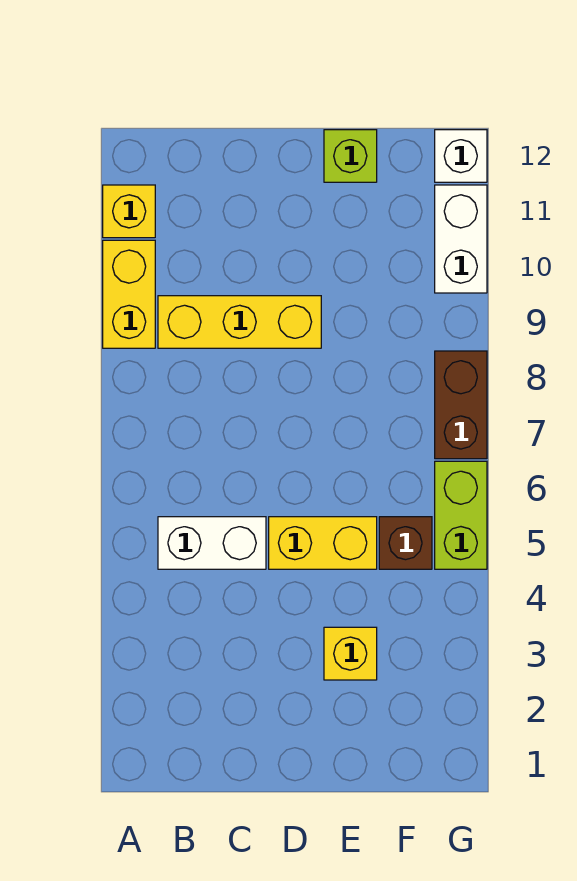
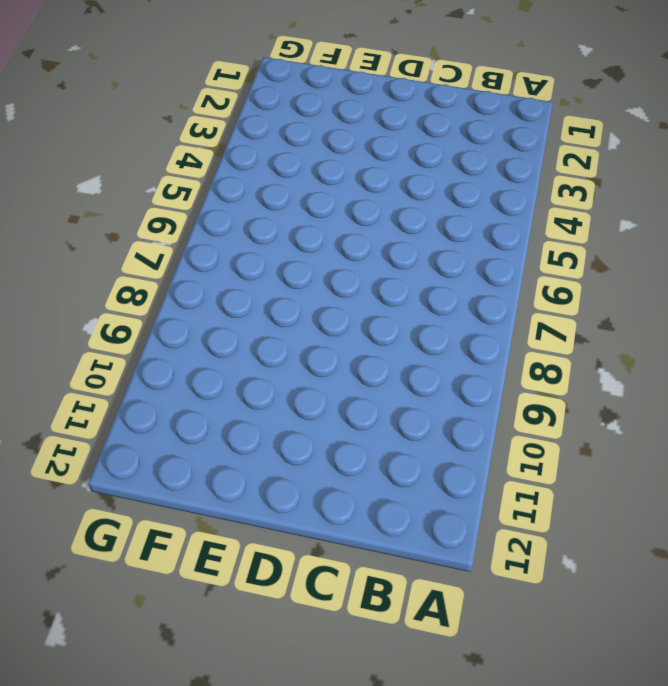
none -> yellow 1x2 brick [103,240,155,348]
none -> yellow 1x1 brick [103,185,155,238]
none -> white 1x2 brick [158,517,266,569]

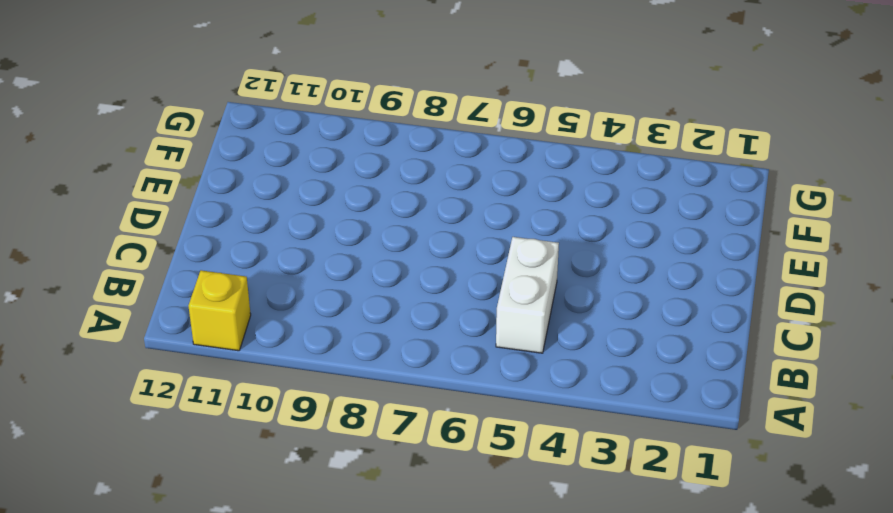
none -> yellow 1x2 brick [103,240,155,348]
none -> yellow 1x3 brick [158,296,321,348]
none -> yellow 1x2 brick [269,517,377,569]

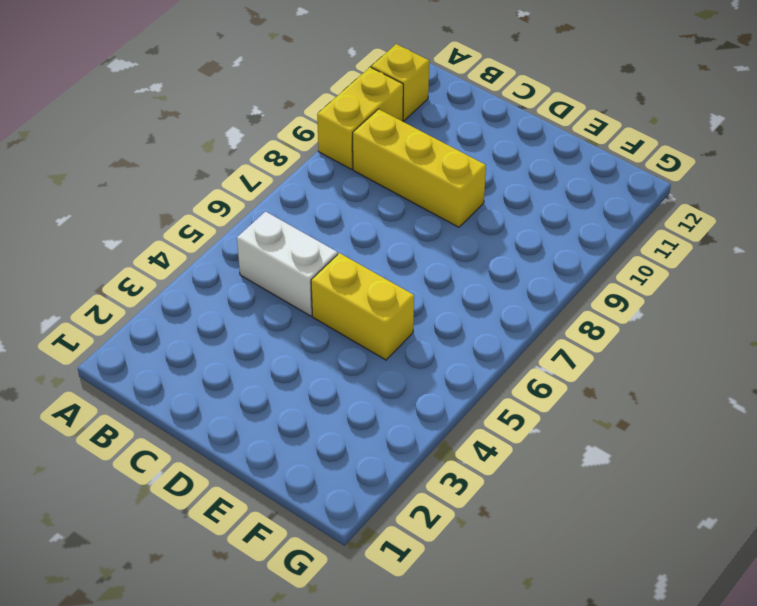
none -> yellow 1x1 brick [324,627,377,680]
none -> lime 1x1 brick [324,130,377,182]
none -> brown 1x1 brick [379,517,432,569]

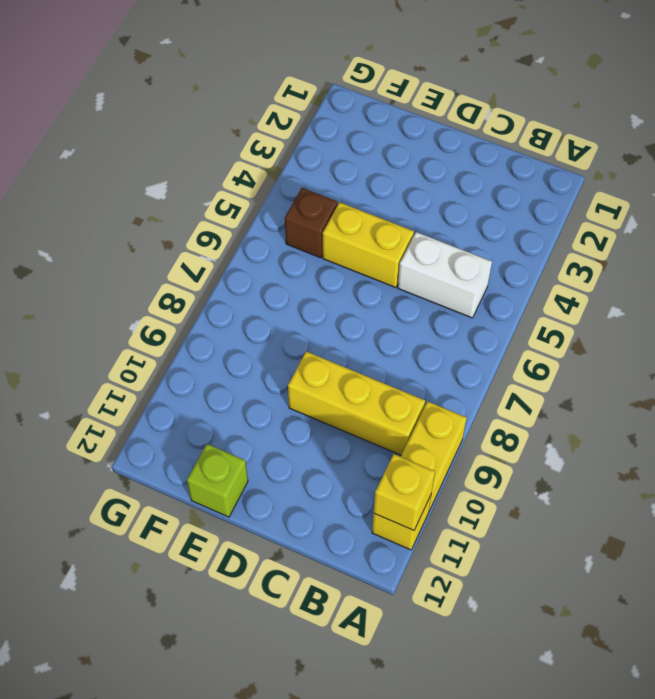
yellow 1x1 brick [374,454,435,530] -> yellow 1x1 brick moved to [324,627,377,680]
none -> lime 1x2 brick [435,461,487,569]
none -> brown 1x2 brick [435,351,487,459]
none -> white 1x2 brick [435,185,487,293]

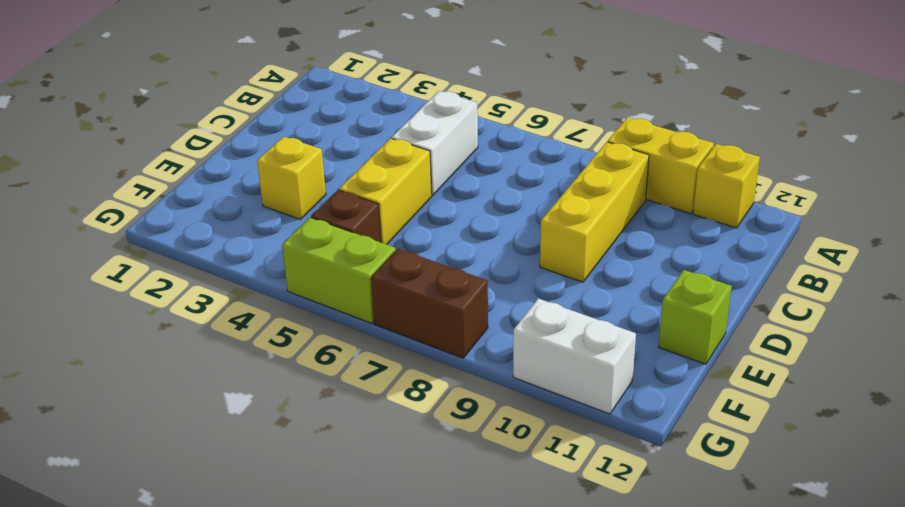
none -> white 1x1 brick [435,130,487,182]

